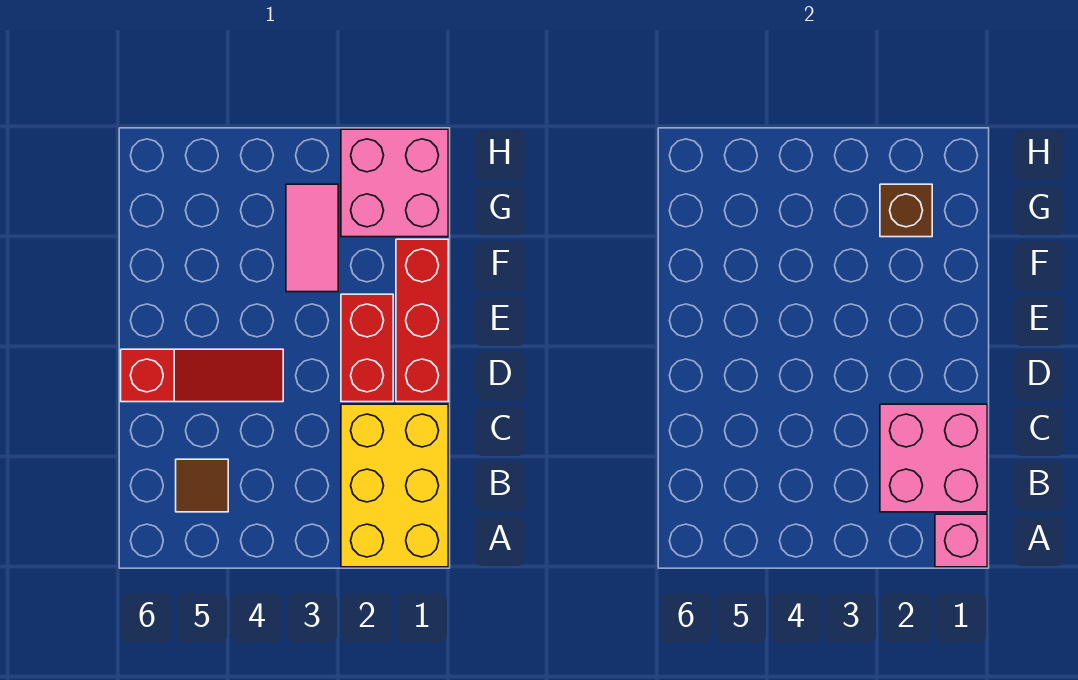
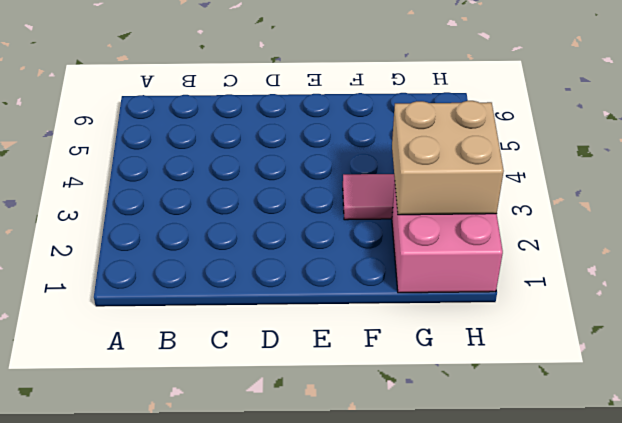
tan 2x2 brick [392,101,504,215] -> brown 1x1 brick [880,184,932,237]
none -> yellow 2x3 brick [341,404,448,567]
none -> brown 1x1 tile [176,459,228,512]

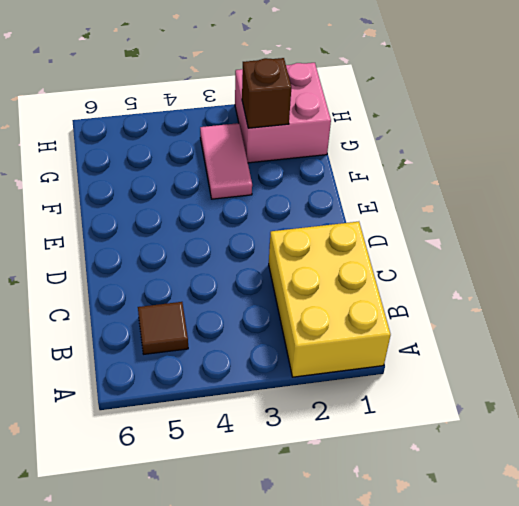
none -> red 1x3 brick [396,239,448,402]
none -> red 1x2 brick [341,294,393,402]

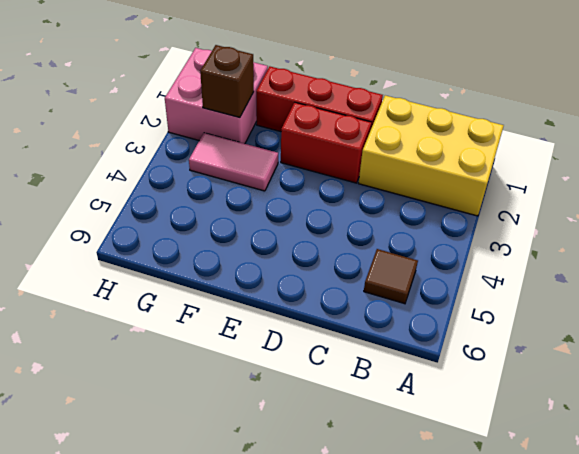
none -> red 1x3 slope [121,349,283,402]
none -> pink 1x1 brick [935,514,987,567]

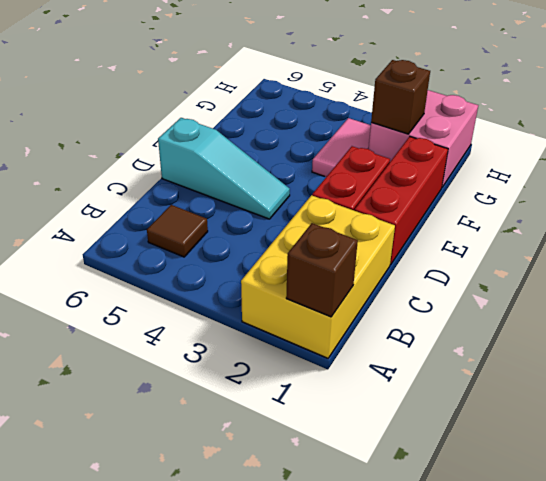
brown 1x1 brick [286,223,358,317] -> pink 1x1 brick [935,514,987,567]
cyan 1x3 slope [158,118,290,219] -> red 1x3 slope [121,349,283,402]
none -> pink 2x2 brick [880,404,987,512]

